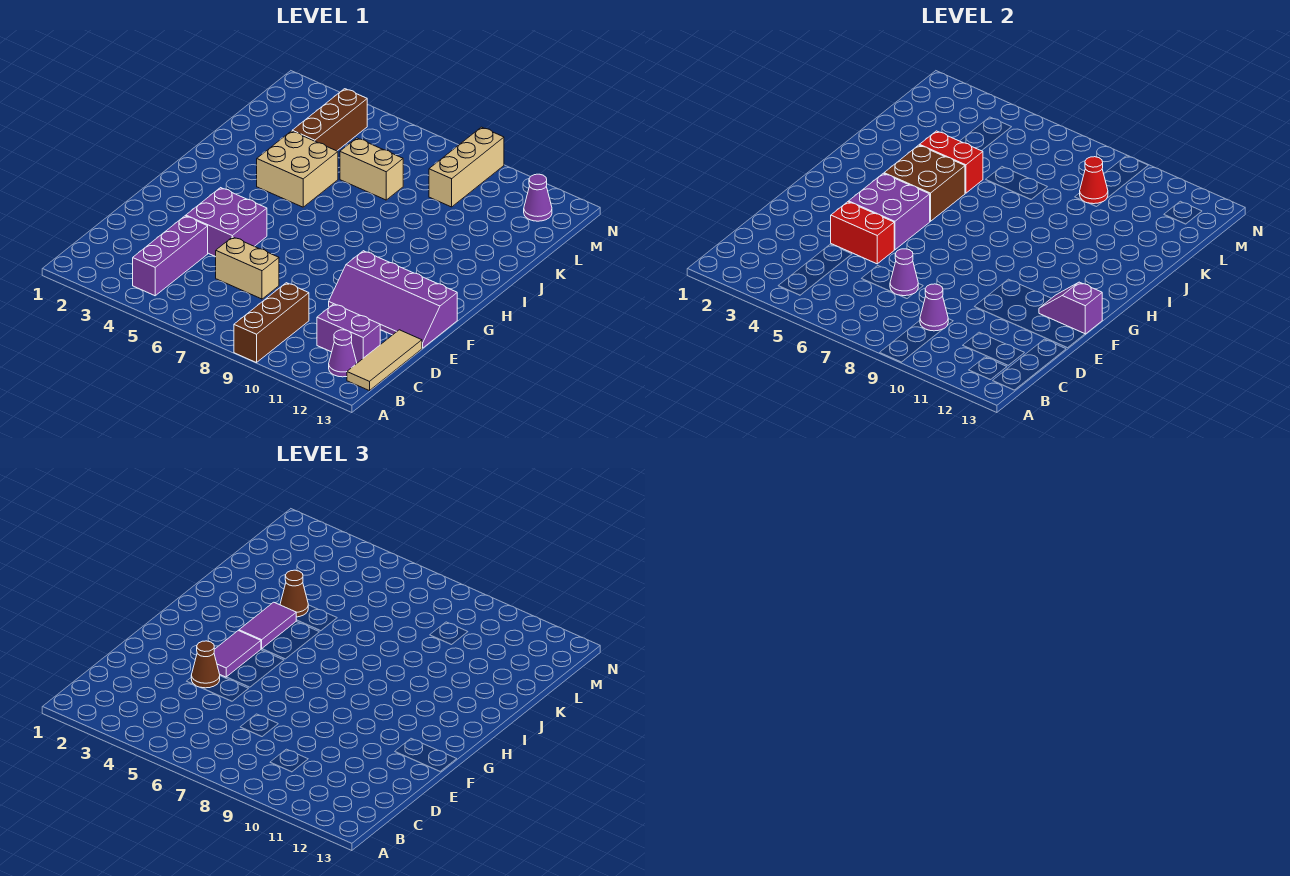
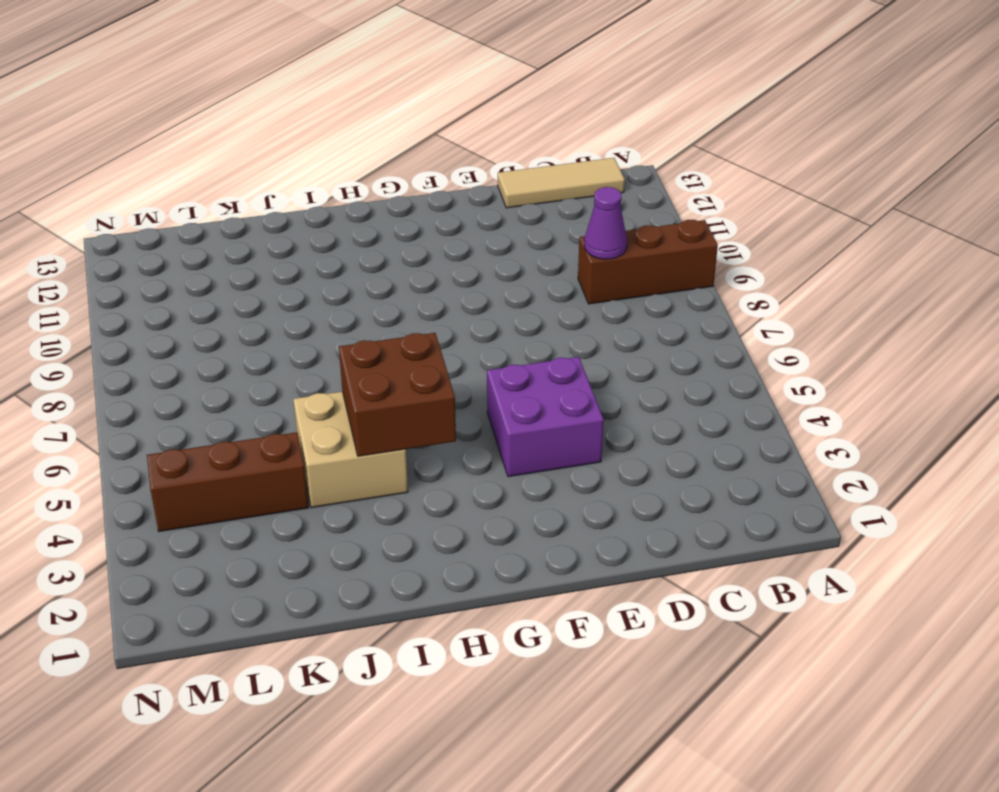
none -> purple 1x3 brick [133,216,208,296]
none -> purple 1x1 cone [329,330,357,377]
none -> purple 1x2 brick [317,304,380,363]

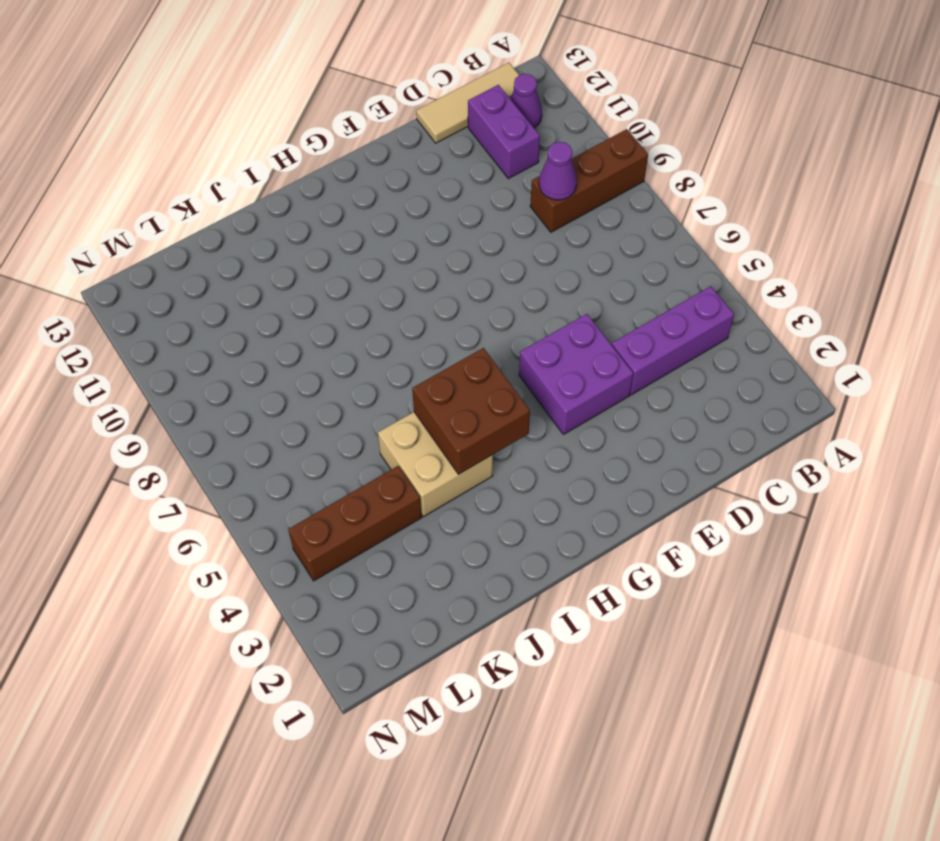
none -> tan 1x2 brick [216,237,279,299]
none -> purple 2x4 slope [329,251,457,348]
none -> tan 1x2 brick [340,138,403,200]

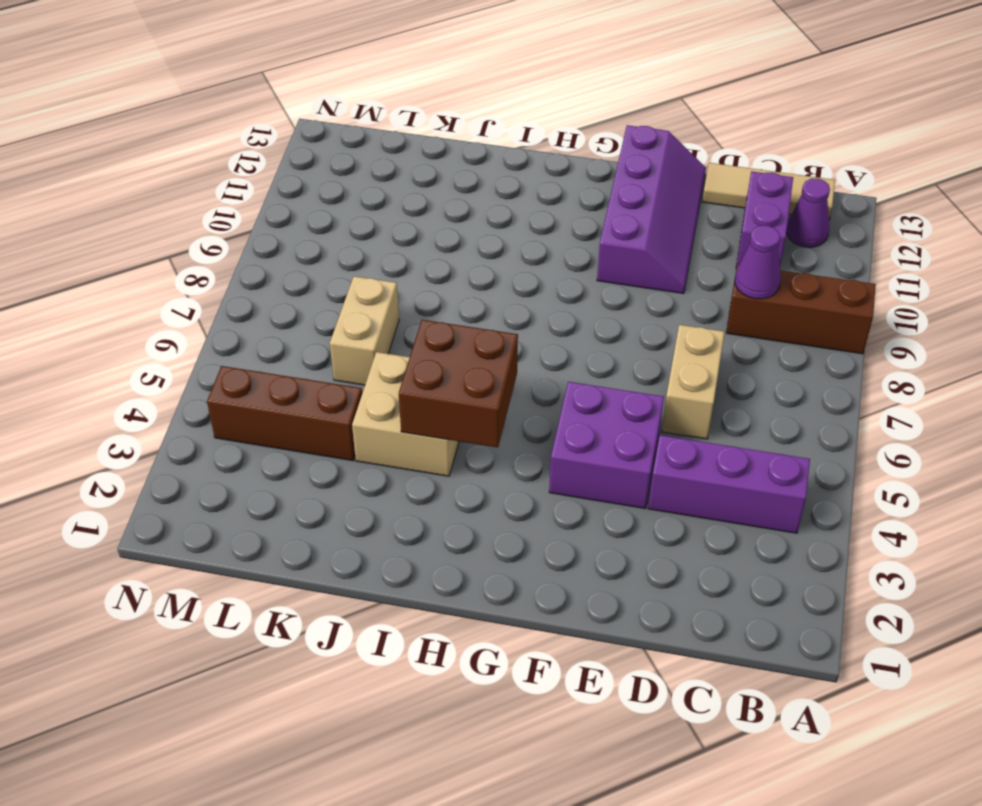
none -> tan 1x3 brick [429,127,504,207]
none -> purple 1x1 cone [524,174,552,221]
none -> purple 1x1 cone [890,249,918,296]

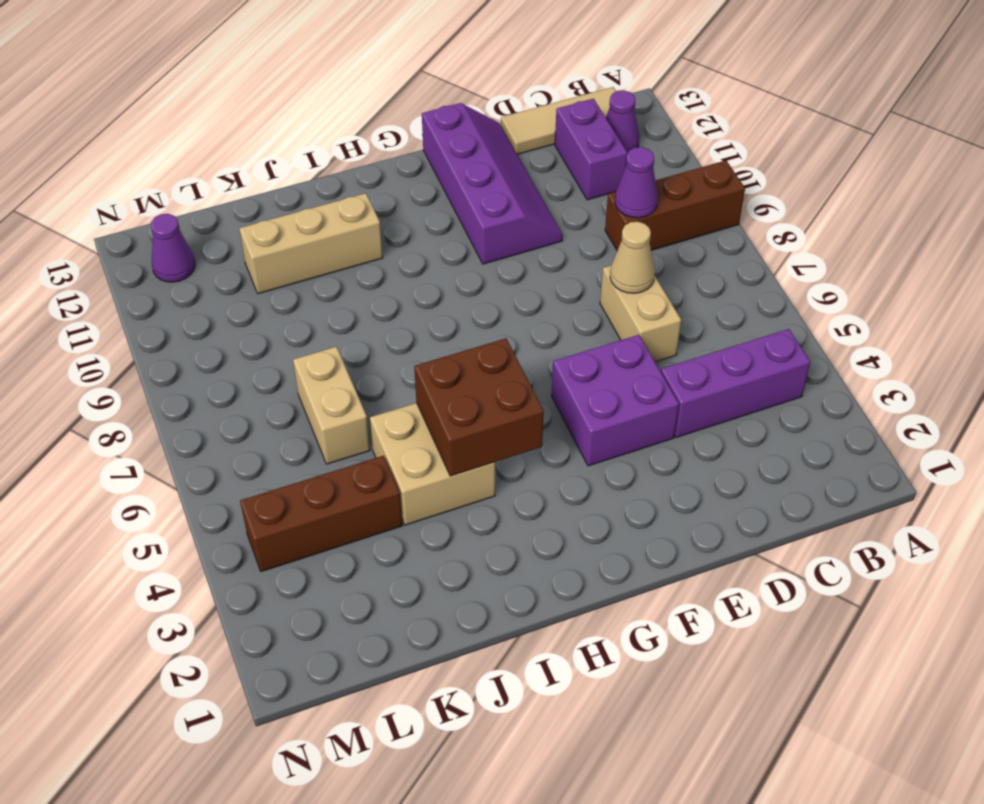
tan 1x1 cone [610,222,655,293] -> purple 1x1 cone [890,249,918,296]
tan 1x3 brick [239,193,383,294] -> tan 1x3 brick moved to [429,127,504,207]
none -> red 1x2 brick [831,202,894,264]
none -> purple 2x2 brick [849,173,930,250]
none -> purple 1x2 slope [1039,282,1102,334]

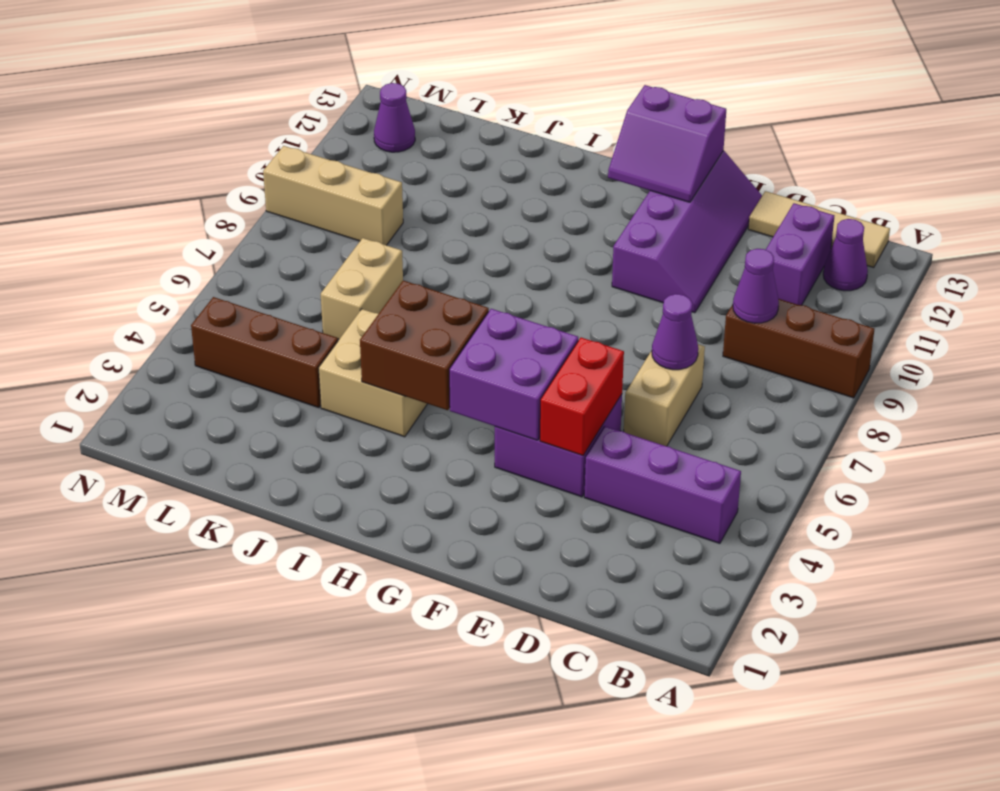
purple 2x2 slope [608,85,726,202] -> purple 1x2 slope [1039,282,1102,334]
none -> red 1x2 brick [920,131,983,193]
none -> red 1x1 cone [1080,157,1108,204]
none -> brown 1x1 cone [191,641,220,688]

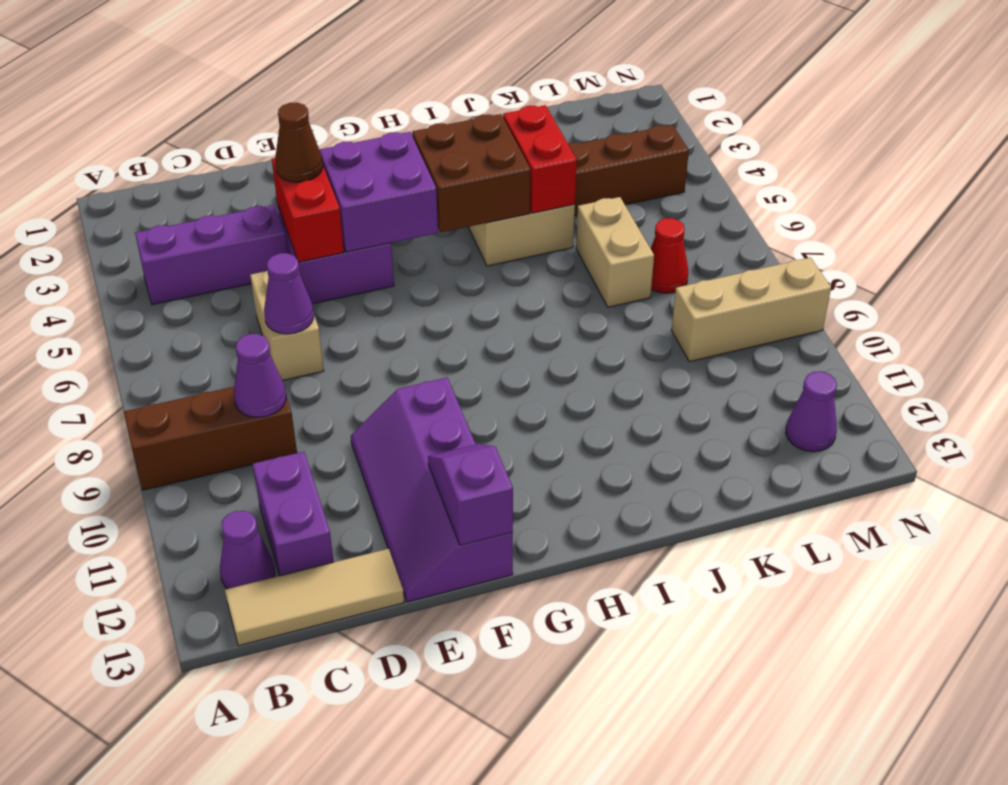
red 1x1 cone [651,218,688,293] -> red 1x1 cone moved to [1080,157,1108,204]
none -> purple 1x2 tile [214,631,261,677]
none -> purple 1x2 tile [239,602,296,649]
none -> brown 1x1 cone [280,570,308,617]

